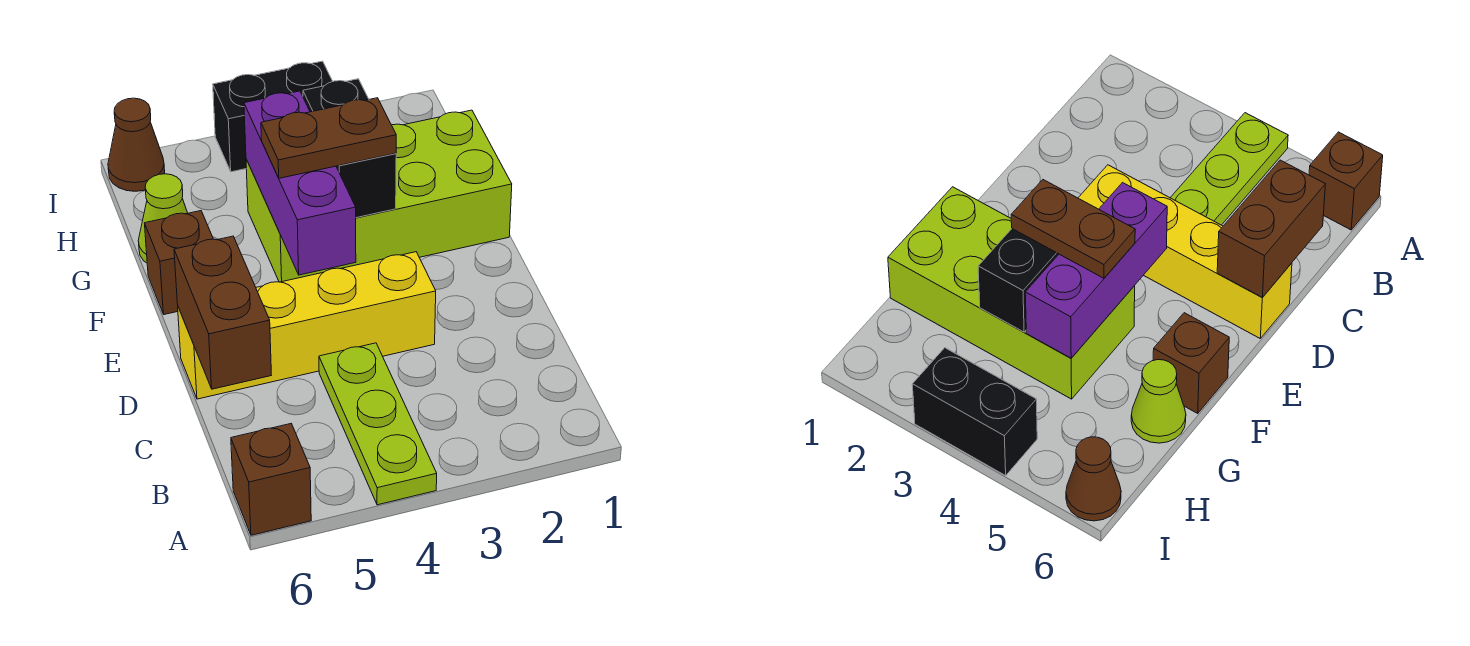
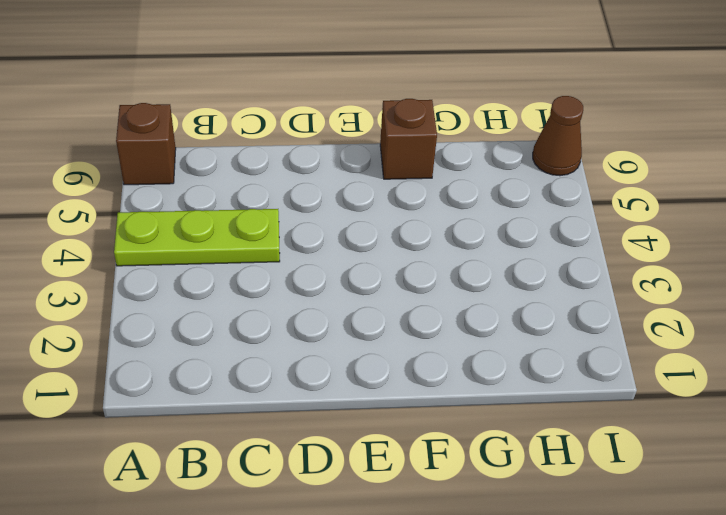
none -> yellow 1x4 brick [178,252,436,399]
none -> lime 2x4 brick [246,110,512,282]
none -> lime 1x1 cone [138,174,187,263]

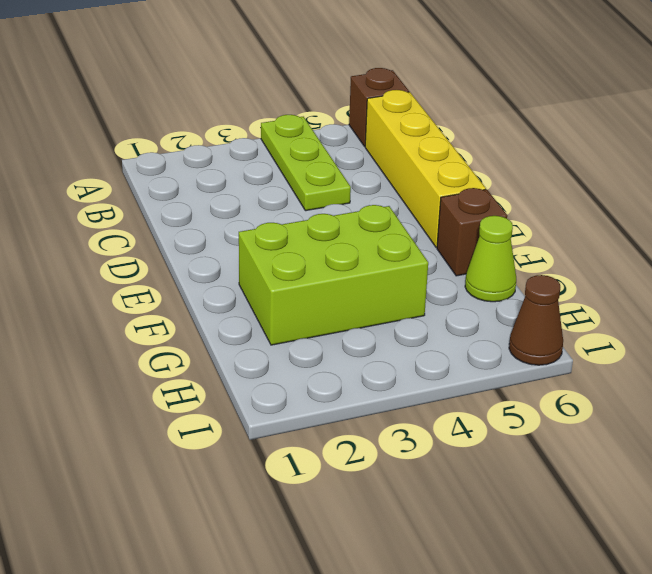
yellow 1x4 brick [365,90,486,248] -> yellow 1x4 brick turned to [178,252,436,399]
lime 2x3 brick [239,205,428,345] -> lime 2x4 brick [246,110,512,282]
none -> black 1x2 brick [213,61,333,172]
none -> brown 1x2 brick [174,236,271,389]
none -> purple 1x3 brick [244,91,356,275]

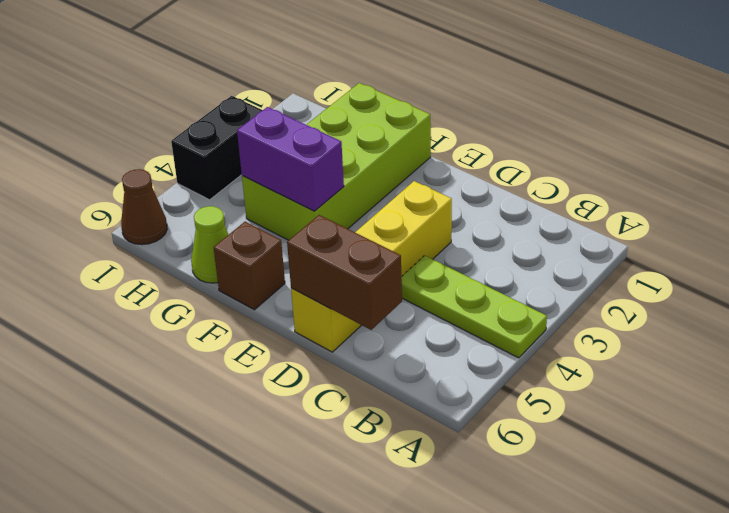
purple 1x2 brick [237,107,344,211] -> purple 1x3 brick [244,91,356,275]
none -> brown 1x1 brick [231,424,311,535]
none -> black 1x2 brick [303,79,396,218]
none -> brown 1x2 plate [261,98,396,178]

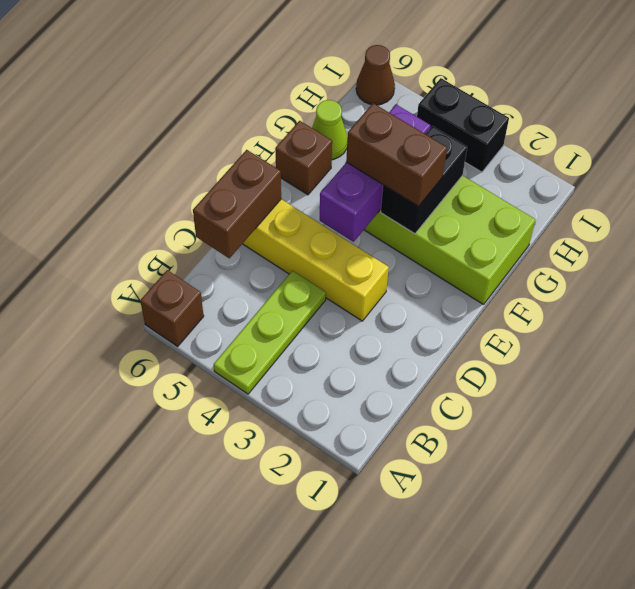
brown 1x2 brick [346,103,447,206] -> brown 1x2 plate [261,98,396,178]

